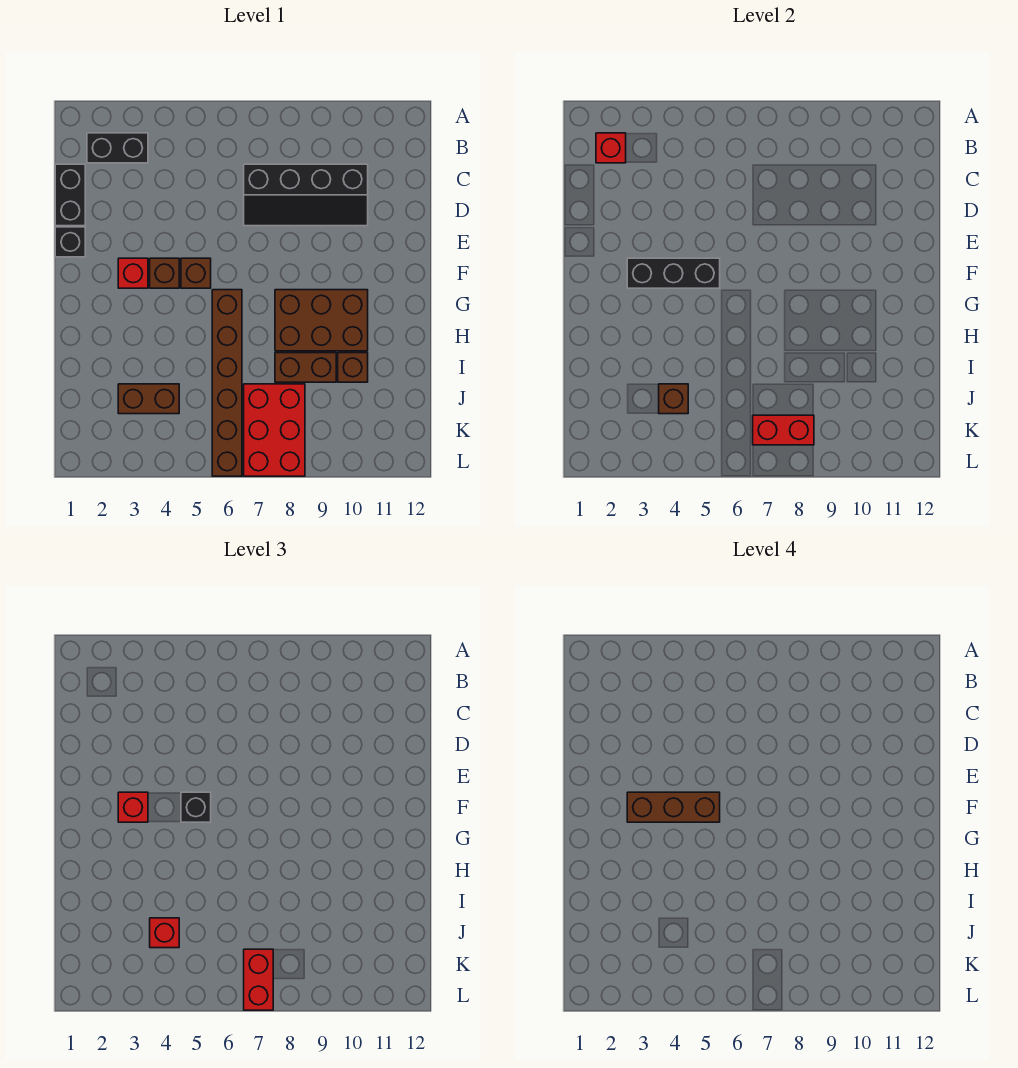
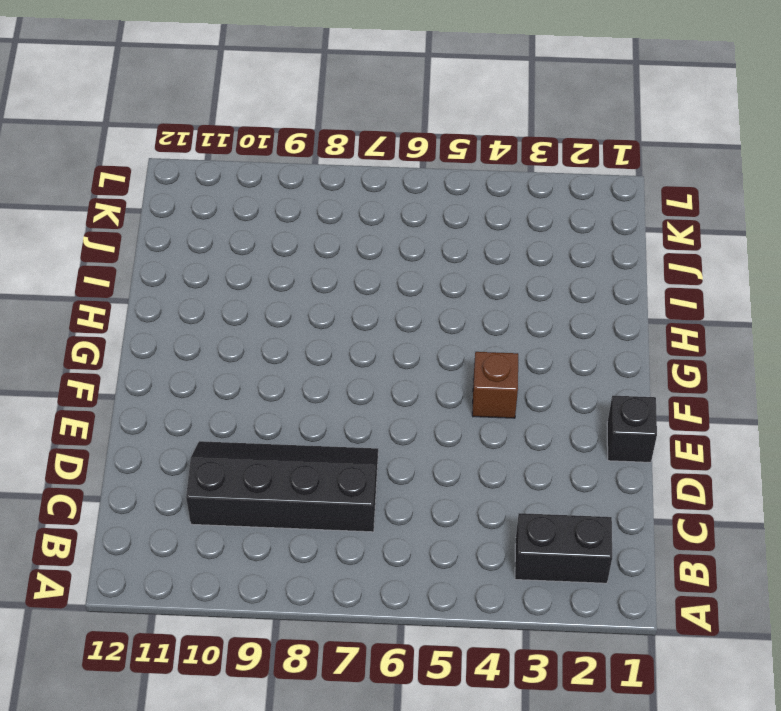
none -> black 1x2 brick [55,164,85,226]
none -> red 1x1 brick [118,258,148,288]
none -> brown 1x1 brick [181,258,211,288]

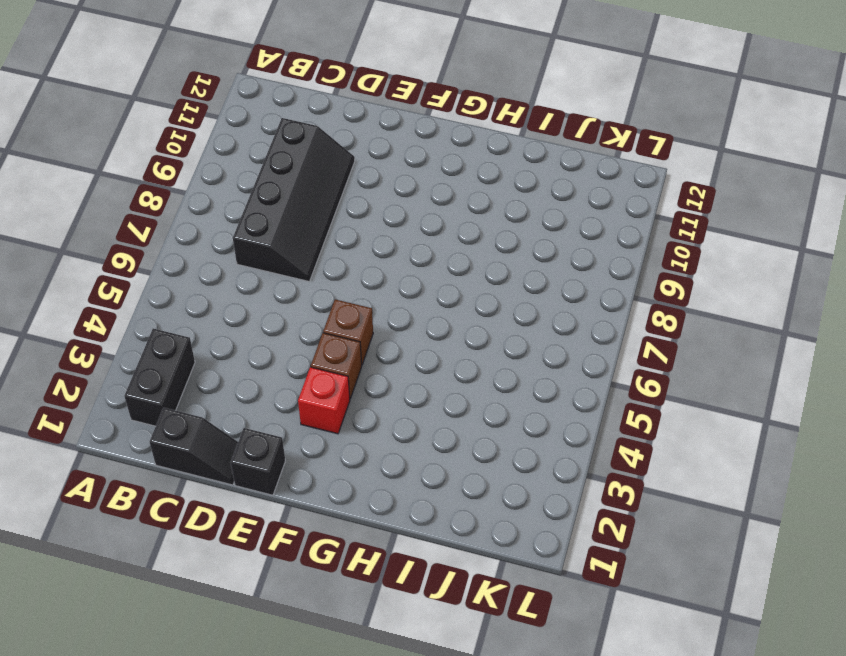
black 1x2 slope [149,408,238,485] -> black 1x2 brick [55,164,85,226]
none -> brown 1x6 brick [212,290,242,476]
none -> brown 2x3 brick [275,290,368,351]
none -> brown 1x2 brick [275,353,336,382]

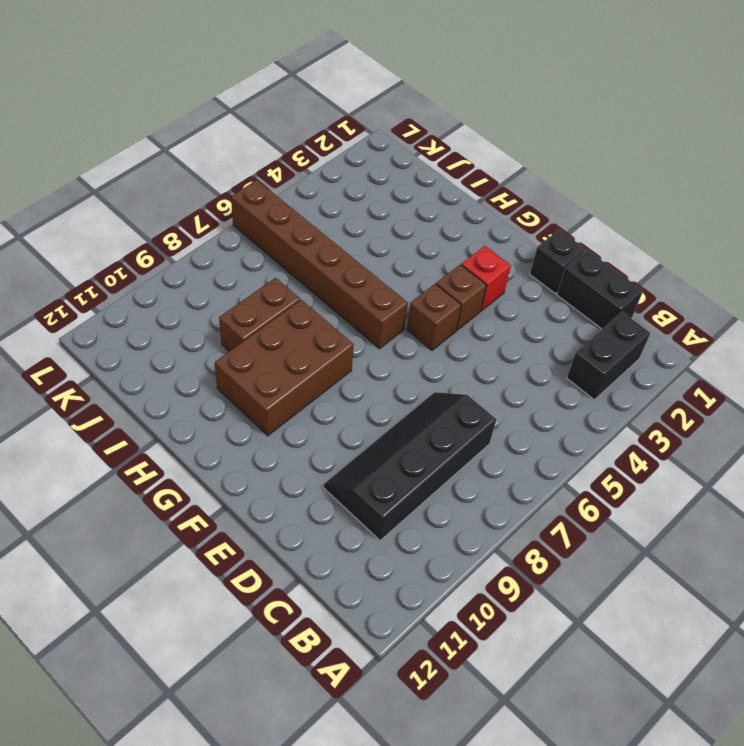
none -> brown 1x1 brick [338,353,368,382]
none -> brown 1x2 brick [118,384,179,414]
none -> red 2x3 brick [244,384,305,476]

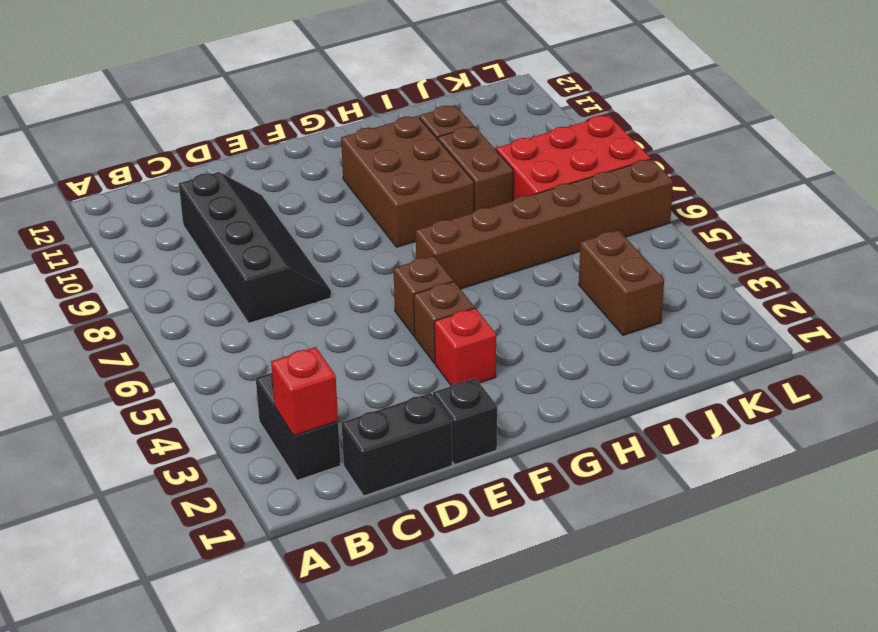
none -> black 1x3 brick [627,258,720,288]
none -> brown 1x1 brick [659,384,688,414]
none -> red 1x2 brick [753,415,814,445]

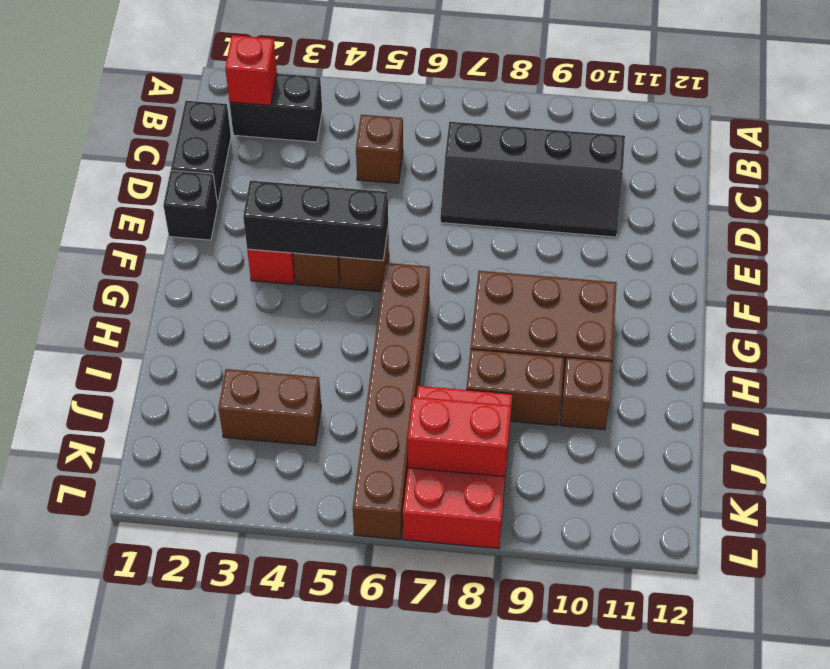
brown 1x1 brick [356,115,403,183] -> brown 1x1 brick moved to [659,384,688,414]
none -> red 1x1 brick [118,792,148,822]
none -> black 1x1 brick [181,792,211,822]
none -> red 1x1 brick [150,918,179,948]

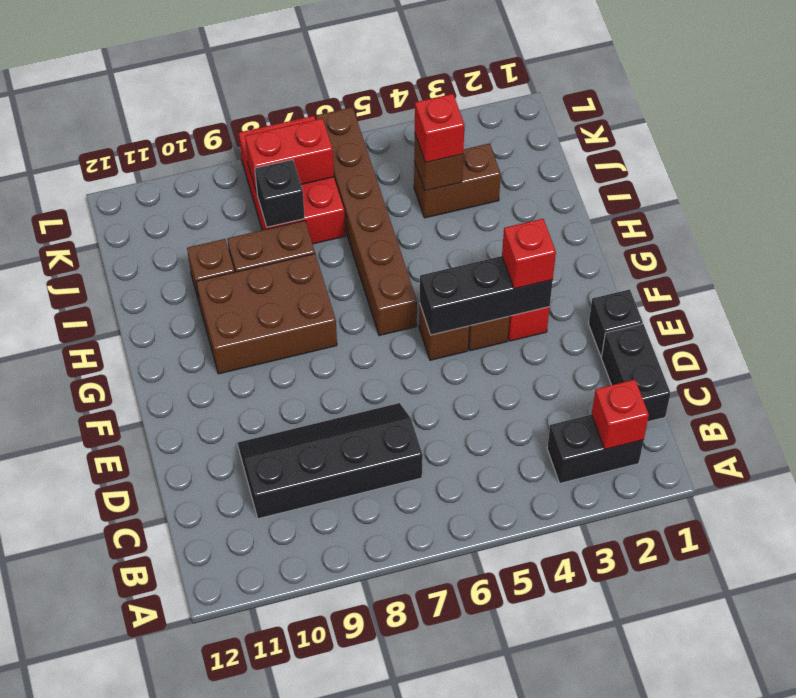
black 1x1 brick [255,160,305,227] -> black 1x1 brick moved to [181,792,211,822]
none -> red 1x2 brick [244,949,273,1010]
none -> brown 1x3 brick [627,792,720,822]

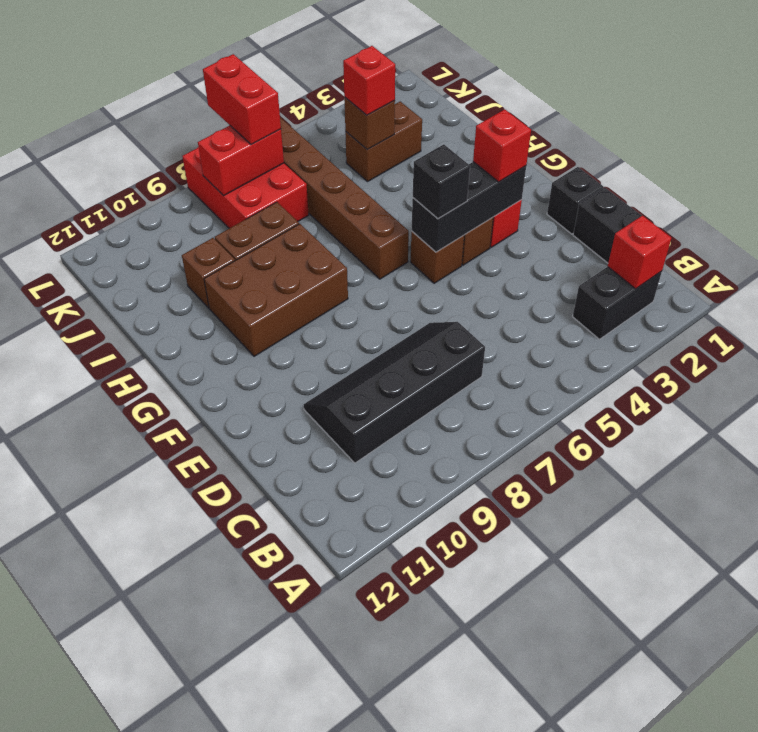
none -> brown 1x3 brick [627,792,720,822]

